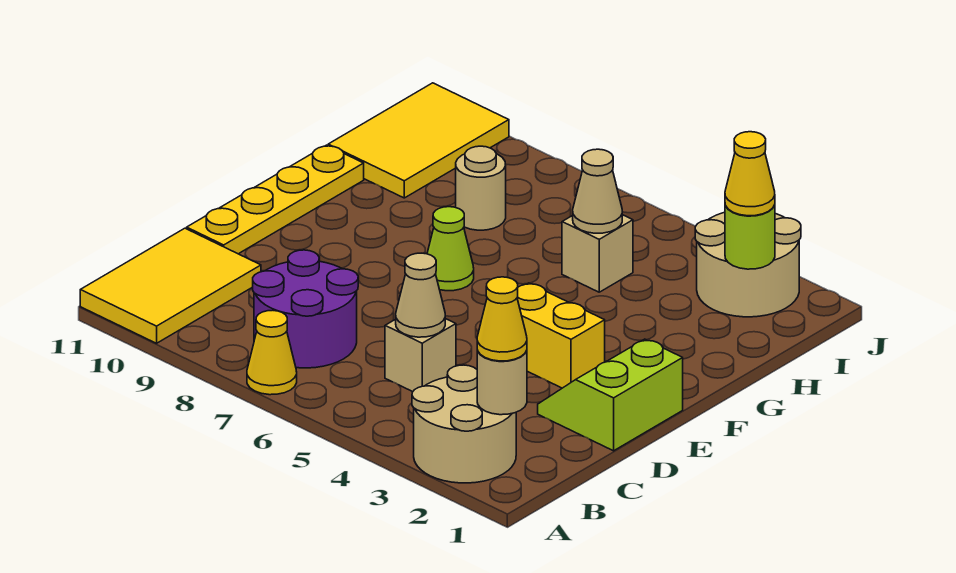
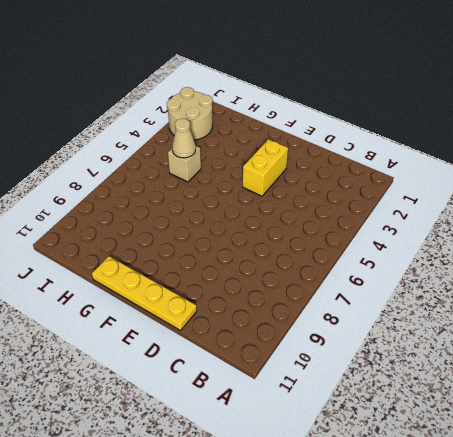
none -> tan 2x2 round brick [412,365,516,483]
none -> yellow 1x1 cone [247,310,297,395]
none -> yellow 2x3 tile [80,228,261,343]

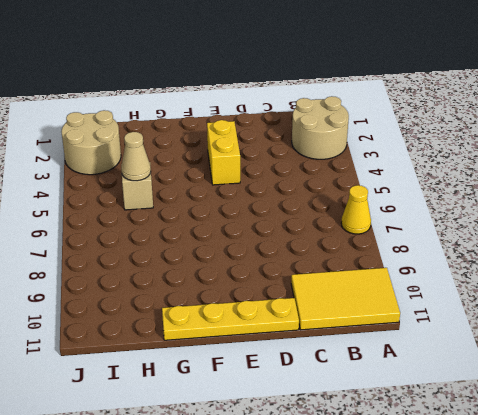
none -> purple 2x2 round brick [253,250,358,368]
none -> tan 1x1 brick [385,319,456,392]
none -> lime 2x2 slope [538,339,683,451]

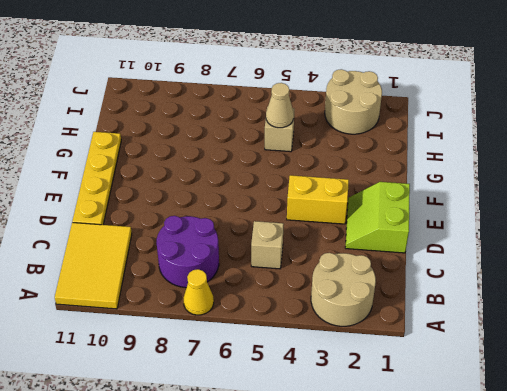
none -> lime 1x1 cone [427,207,474,291]
none -> tan 1x1 round brick [456,146,506,230]
none -> yellow 2x3 tile [328,83,509,198]

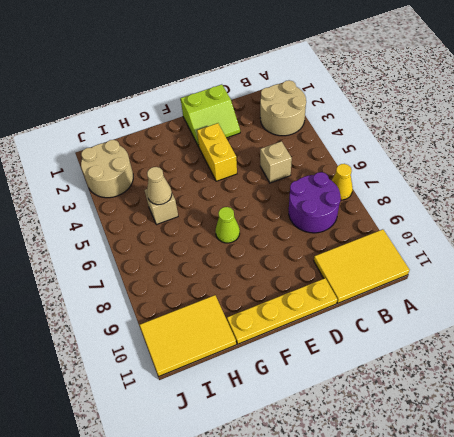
none -> tan 1x1 round brick [456,146,506,230]
none -> tan 1x1 round brick [477,351,527,415]
none -> tan 1x1 cone [396,253,445,337]

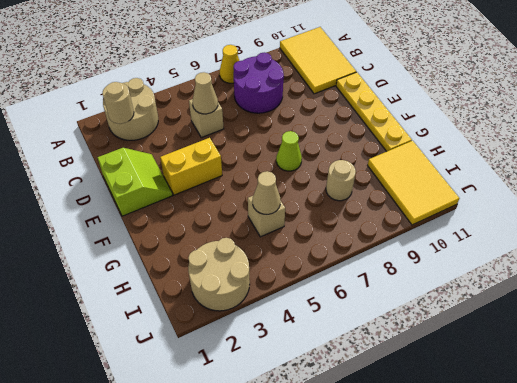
none -> lime 1x1 round brick [725,205,775,269]
none -> yellow 1x1 cone [477,277,527,361]
none -> yellow 1x1 cone [725,132,775,216]

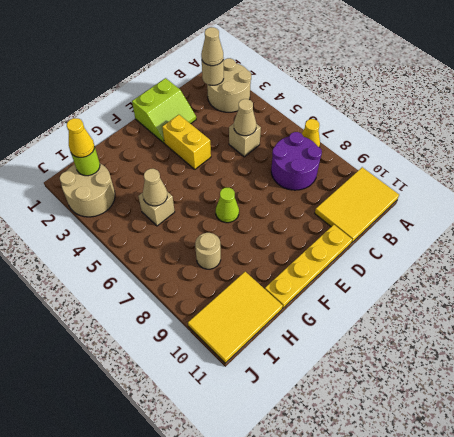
tan 1x1 cone [201,27,223,66] -> yellow 1x1 cone [477,277,527,361]

